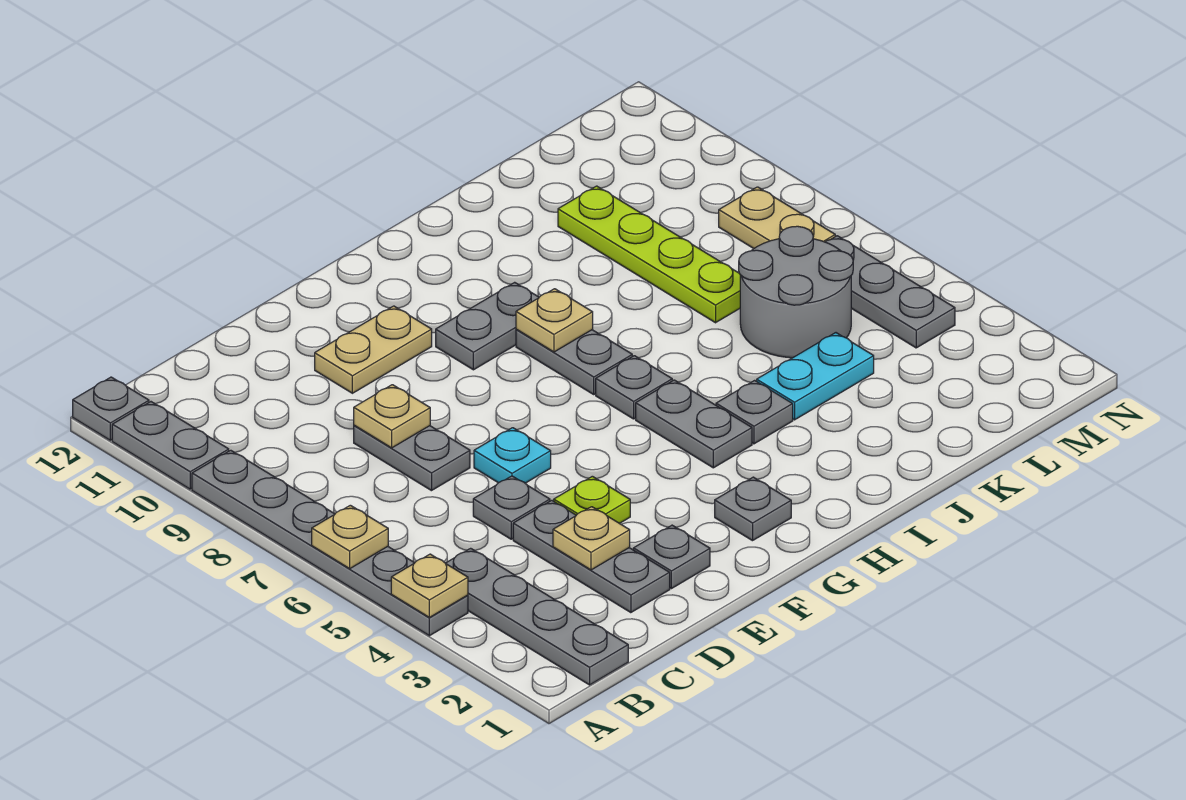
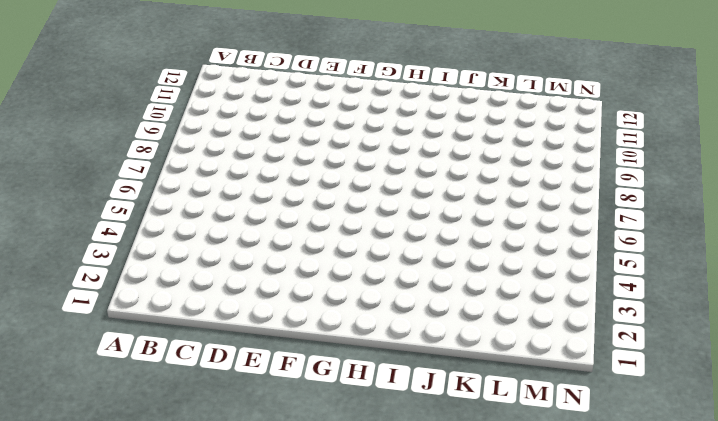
none -> grey 1x6 plate [192,450,468,636]
none -> grey 1x2 plate [112,402,229,489]
none -> grey 1x1 plate [73,377,149,440]

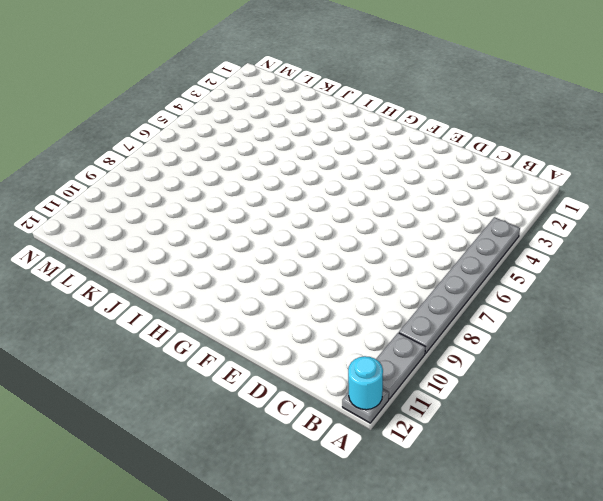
cyan 1x1 round brick [348,356,383,410] -> none
none -> grey 1x4 plate [446,548,628,685]
none -> grey 1x3 plate [513,500,670,613]
none -> grey 1x1 plate [473,476,550,539]

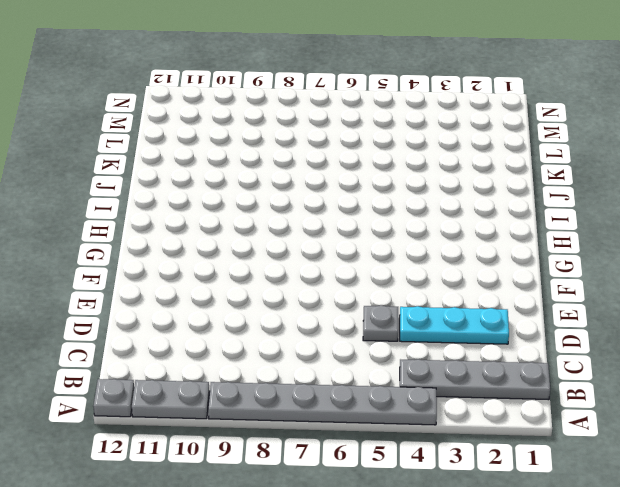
cyan 1x3 plate [400,306,509,344] -> grey 1x3 plate [513,500,670,613]
none -> grey 1x2 plate [354,425,470,491]
none -> grey 1x1 plate [633,525,710,589]
none -> lime 1x1 plate [554,476,630,524]

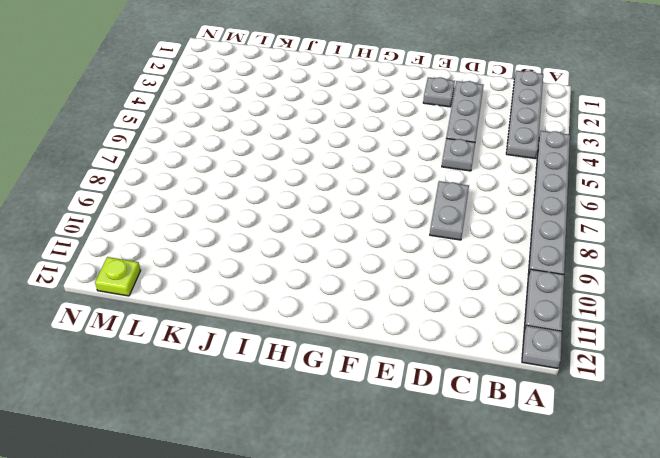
lime 1x1 plate [95,257,141,296] -> lime 1x1 plate moved to [554,476,630,524]
none -> cyan 1x1 plate [474,428,551,483]
none -> tan 1x2 plate [315,306,432,393]
none -> grey 1x1 plate [715,477,791,541]

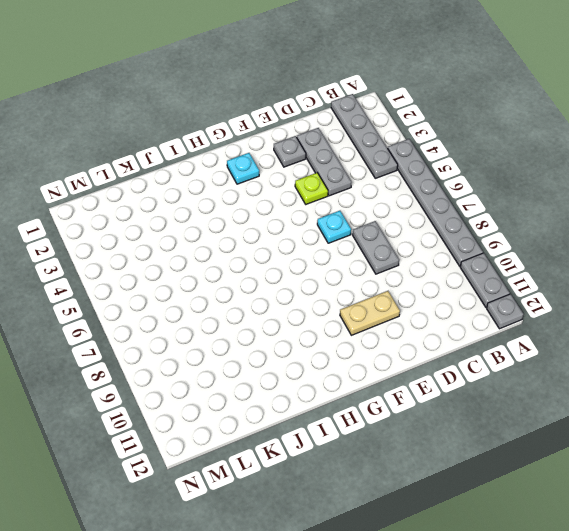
cyan 1x1 plate [227,153,259,184] -> grey 1x1 plate [715,477,791,541]
none -> grey 1x1 plate [473,476,550,539]
none -> grey 1x2 plate [436,282,539,370]
none -> grey 1x2 plate [636,380,752,468]

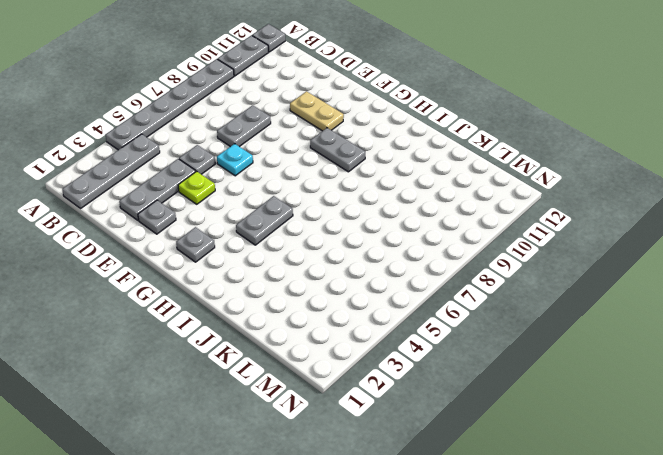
none -> grey 1x1 plate [596,356,672,419]
none -> grey 1x2 plate [516,329,632,394]
none -> grey 1x1 plate [716,380,793,444]

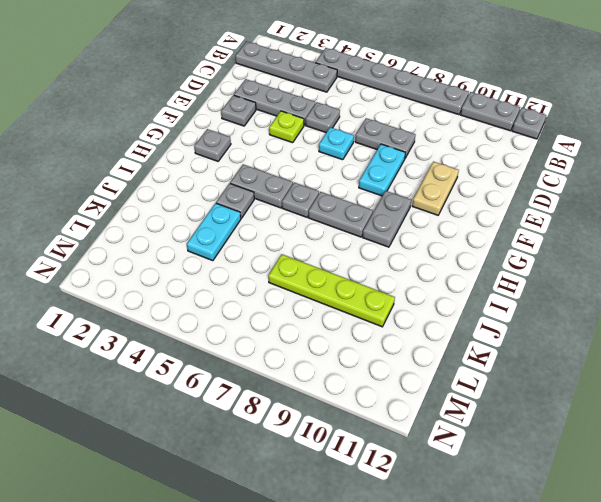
cyan 1x2 plate [359,144,405,196] -> none
none -> grey 2x2 round brick [739,226,853,358]
none -> grey 1x3 plate [826,236,955,348]
none -> tan 1x2 plate [719,187,835,248]

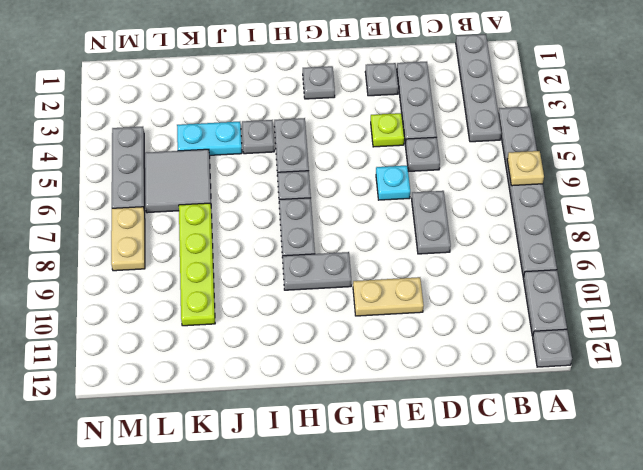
grey 2x2 tile [145,149,211,213] -> grey 2x2 round brick [739,226,853,358]
none -> tan 1x1 plate [391,554,468,617]
none -> tan 1x1 plate [553,507,630,570]
none -> tan 1x1 plate [354,385,430,448]

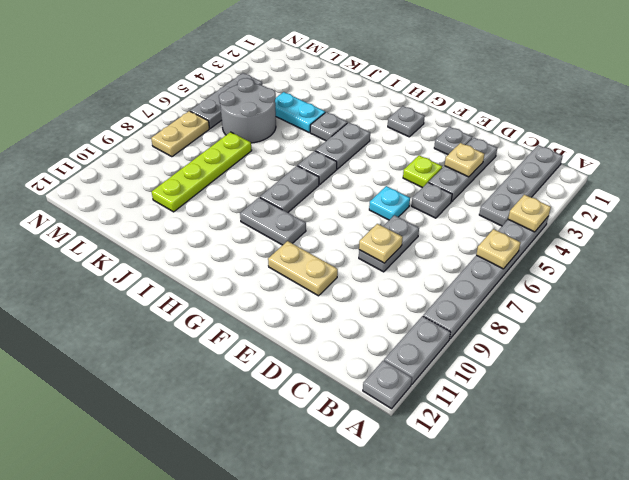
none -> tan 1x1 plate [516,289,593,352]

